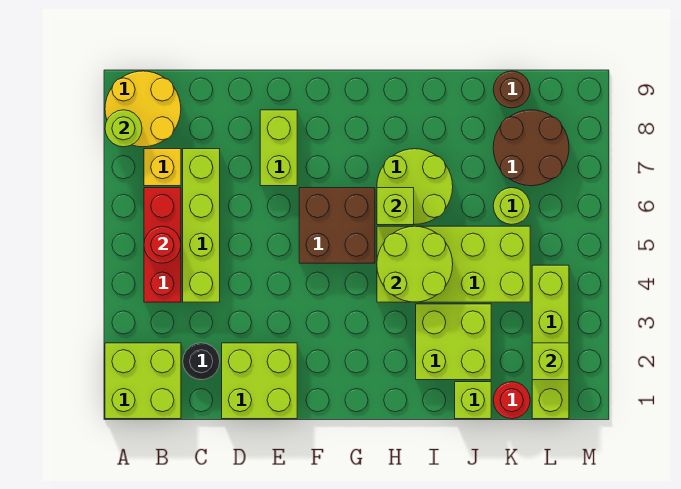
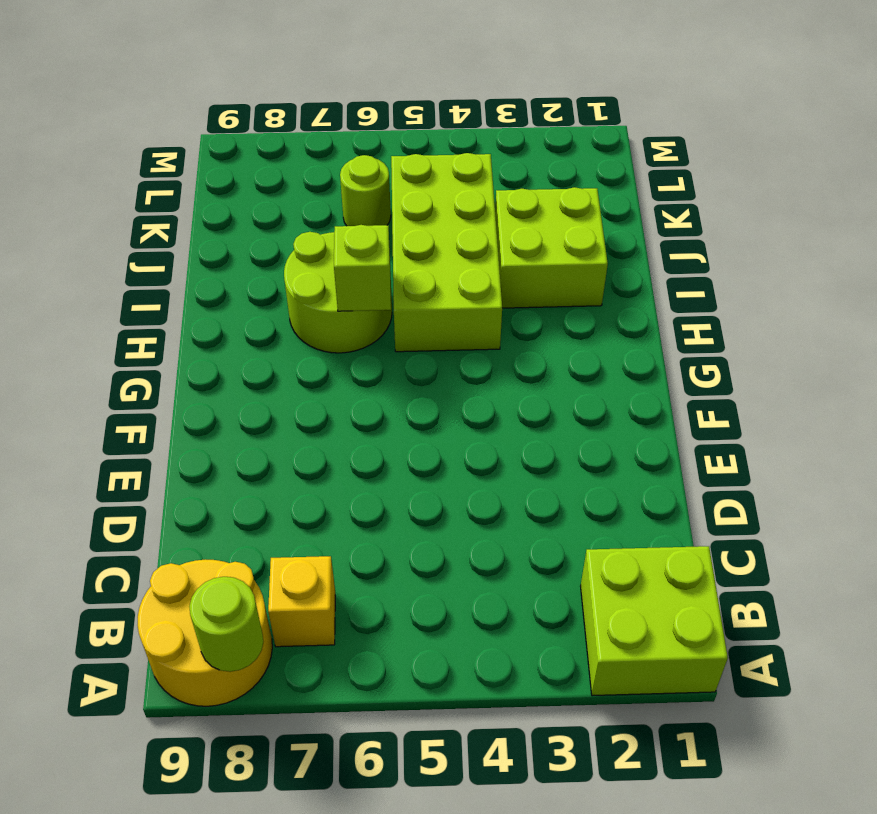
none -> red 1x3 brick [144,188,181,302]
none -> black 1x1 round brick [183,343,220,380]
none -> lime 1x4 brick [183,149,220,302]

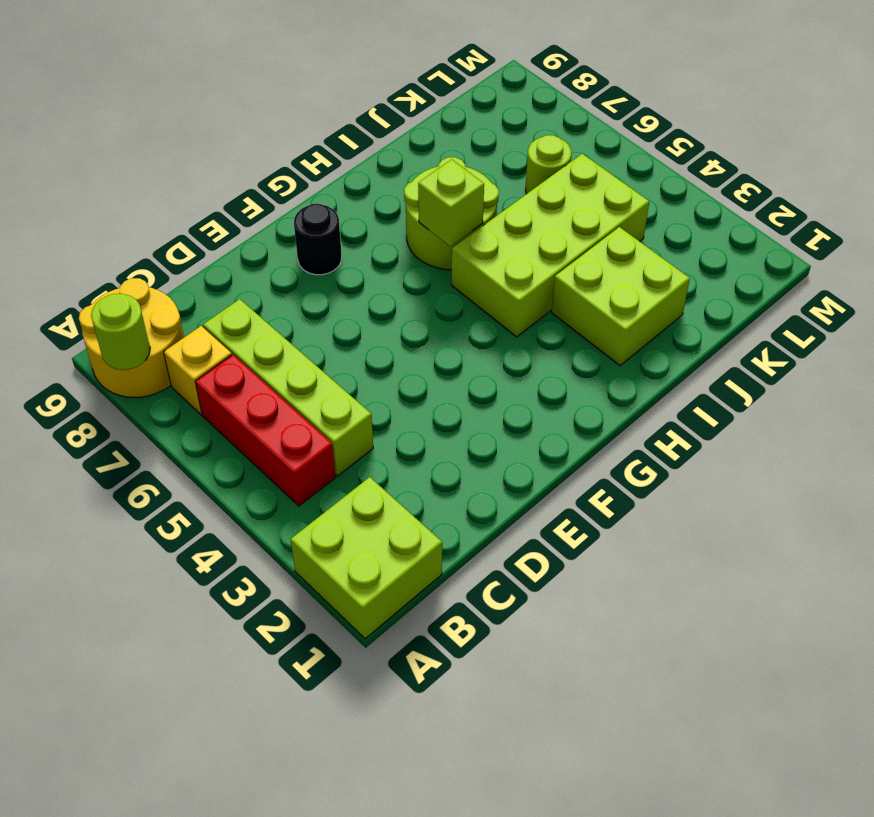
black 1x1 round brick [294,204,342,275] -> black 1x1 round brick moved to [183,343,220,380]
none -> lime 2x2 brick [222,343,297,419]
none -> lime 1x2 brick [260,110,297,186]
none -> brown 2x2 brick [299,188,375,263]

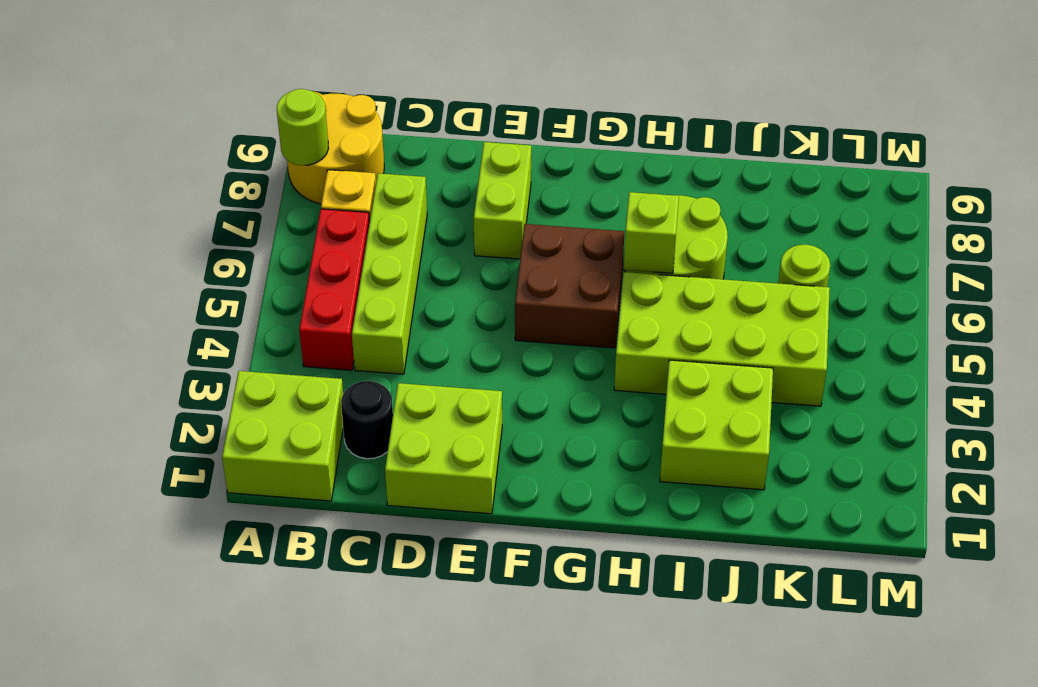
none -> lime 1x1 brick [455,382,491,419]
none -> red 1x1 round brick [493,382,530,419]
none -> brown 2x2 round brick [493,110,569,186]

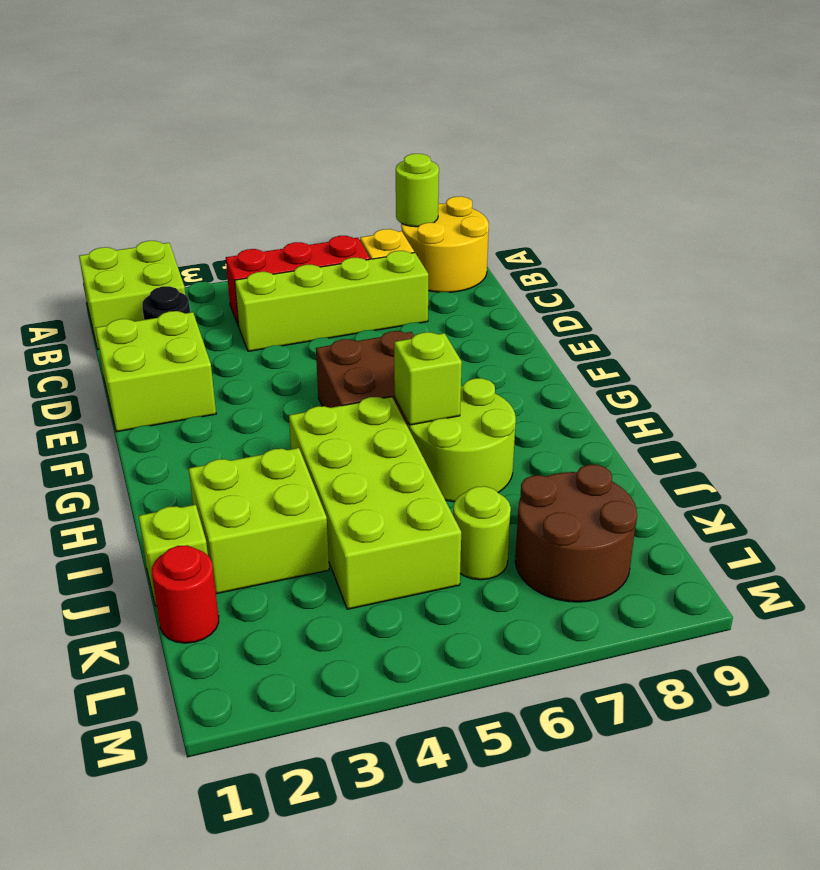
none -> lime 1x2 brick [260,110,297,186]
none -> brown 1x1 round brick [493,71,530,108]
none -> lime 1x4 brick [532,265,569,419]

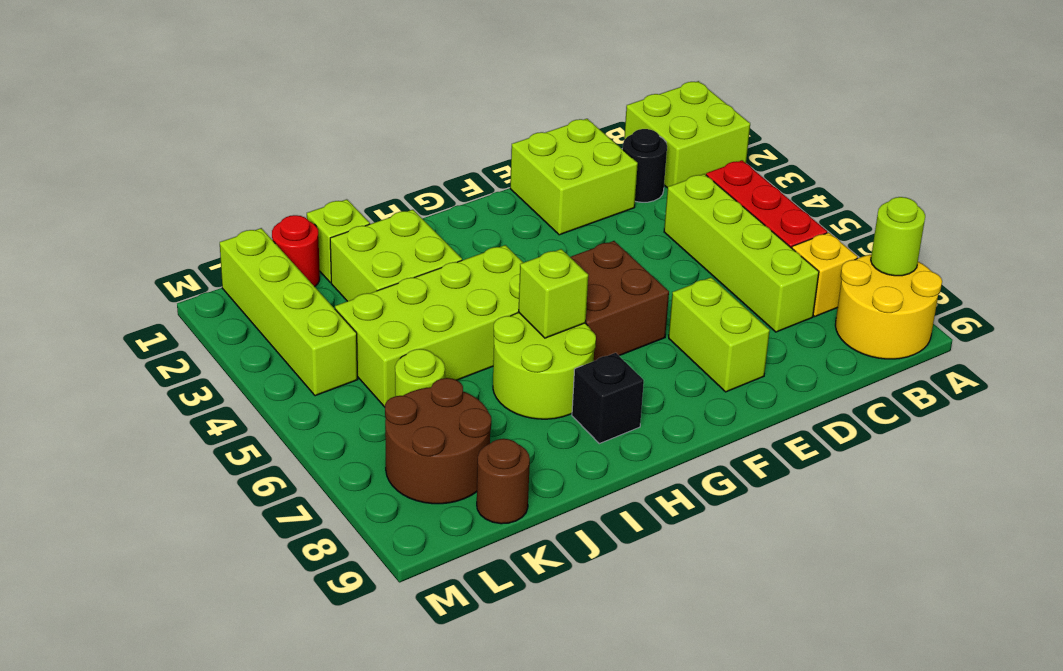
black 1x1 brick [572,353,644,444] -> none
none -> red 1x1 round brick [144,226,181,263]
none -> lime 2x2 round brick [377,226,453,302]
none -> lime 1x1 brick [532,343,569,380]

